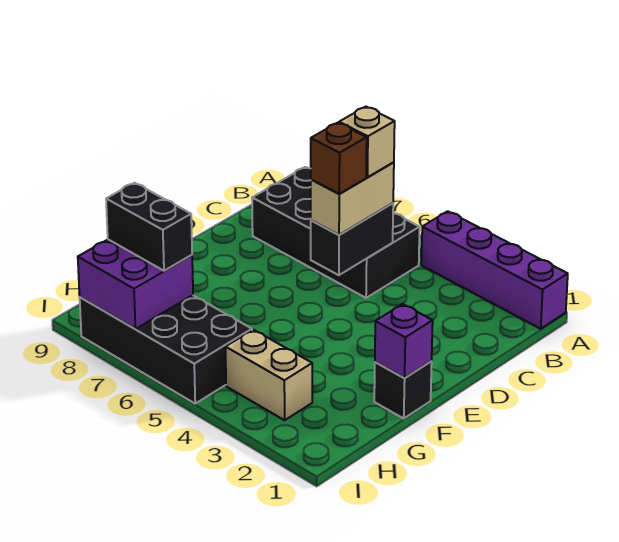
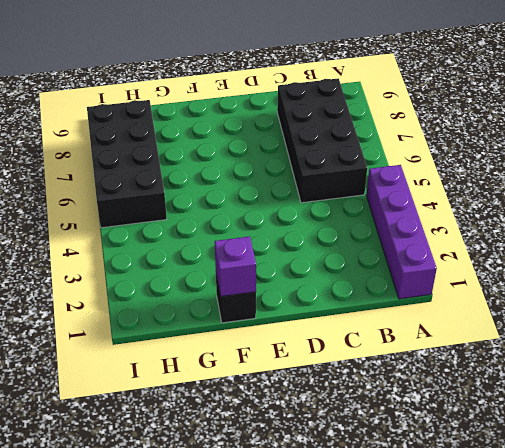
none -> tan 1x2 brick [225,330,312,420]
none -> black 1x2 brick [311,203,393,275]
none -> purple 2x2 brick [78,240,193,329]

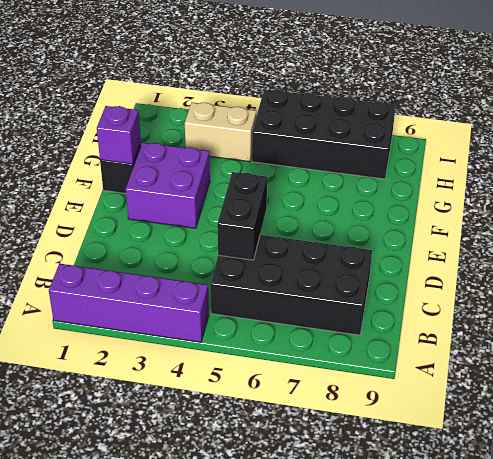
purple 2x2 brick [126,142,210,228] -> purple 2x2 brick moved to [78,240,193,329]
none -> tan 1x2 brick [311,162,394,235]
none -> black 1x2 brick [106,183,192,271]
none -> tan 1x1 brick [339,107,395,177]

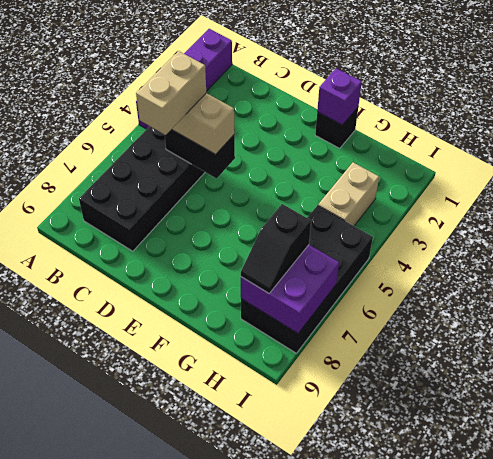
tan 1x2 brick [136,51,206,135] -> tan 1x1 brick [339,107,395,177]
black 1x2 slope [241,204,311,293] -> black 1x2 brick [106,183,192,271]
none -> brown 1x1 brick [311,123,367,194]

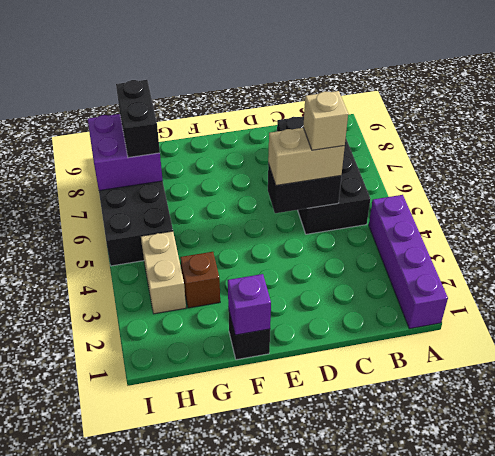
brown 1x1 brick [180,252,220,308] -> brown 1x1 brick moved to [311,123,367,194]

